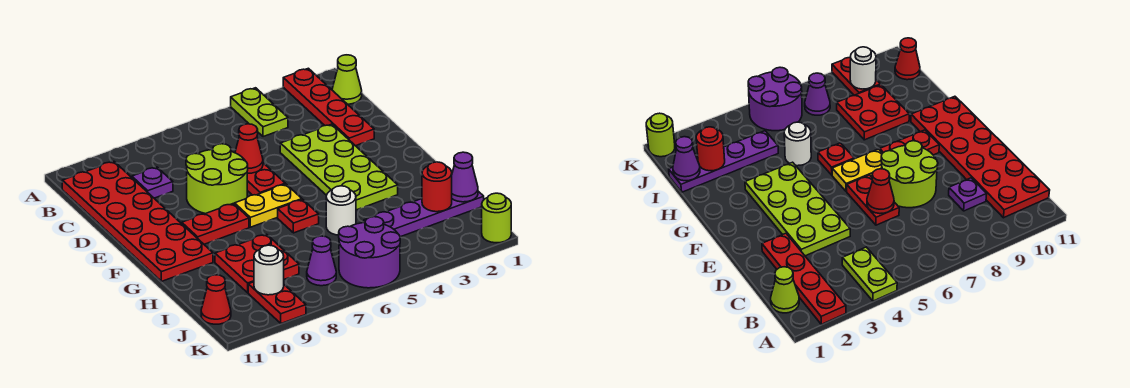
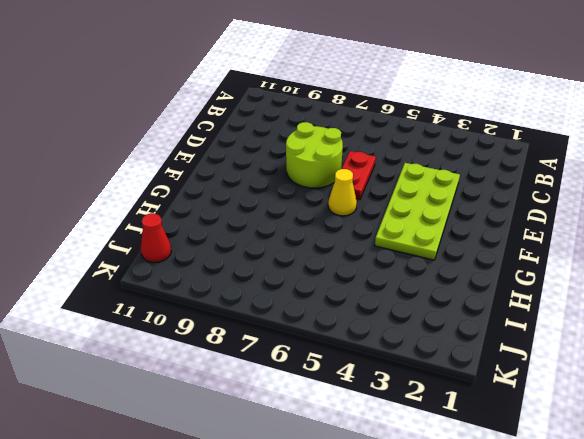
yellow 1x1 cone [328,169,357,216] -> yellow 1x2 plate [235,184,302,227]
none -> red 1x4 plate [283,68,374,146]
none -> lime 1x2 plate [231,88,288,137]
none -> lime 1x1 cone [332,55,362,104]

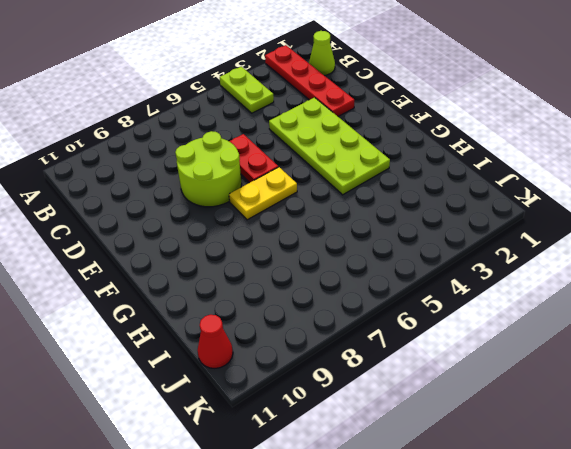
none -> red 2x6 plate [62,161,213,281]
none -> purple 1x1 plate [132,167,173,198]
none -> red 1x2 plate [182,204,249,244]

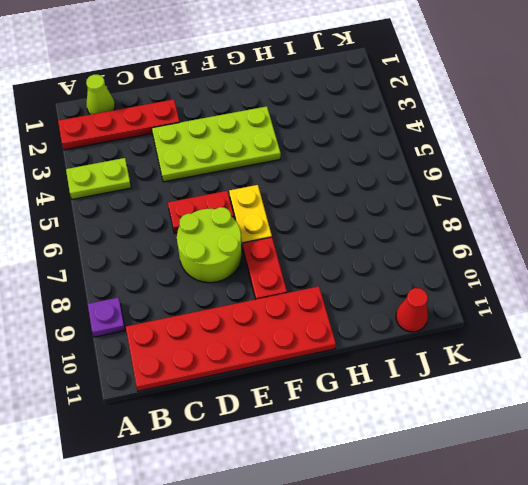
purple 1x1 plate [88,297,125,337] -> purple 1x1 plate moved to [132,167,173,198]
none -> red 1x1 plate [278,199,319,233]
none -> white 1x1 round brick [326,186,356,235]
none -> red 2x2 plate [215,234,299,293]

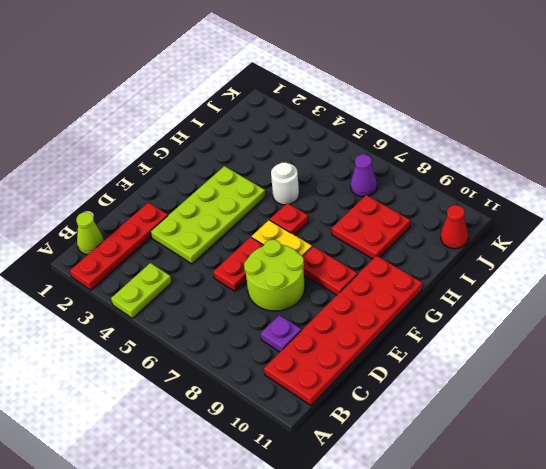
none -> purple 1x4 plate [364,191,484,237]
none -> purple 2x2 round brick [339,217,400,288]
none -> red 1x2 plate [248,282,306,323]

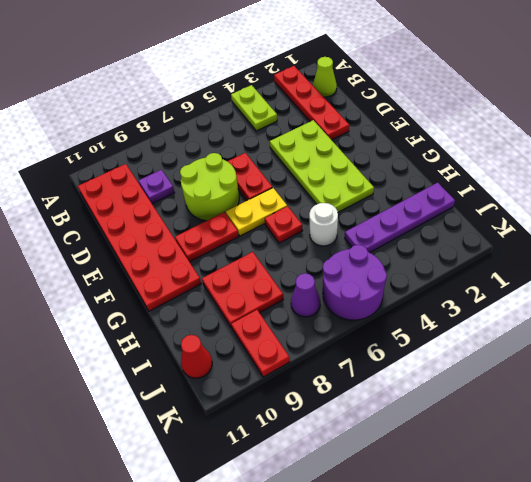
none -> lime 1x1 round brick [482,193,511,243]
none -> red 1x1 cone [235,124,263,173]
none -> purple 1x1 cone [452,152,478,202]

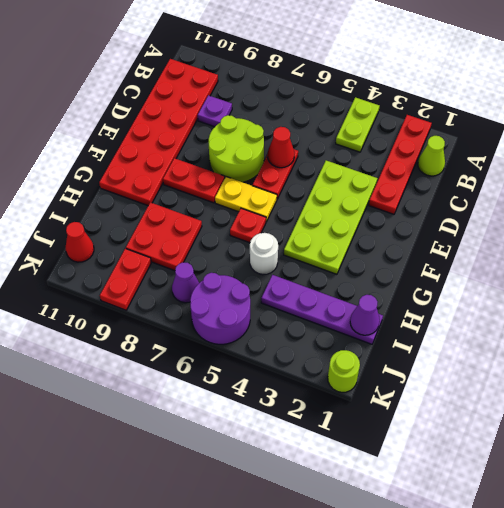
none -> red 1x1 round brick [422,162,452,212]
none -> white 1x1 round brick [254,245,284,295]

